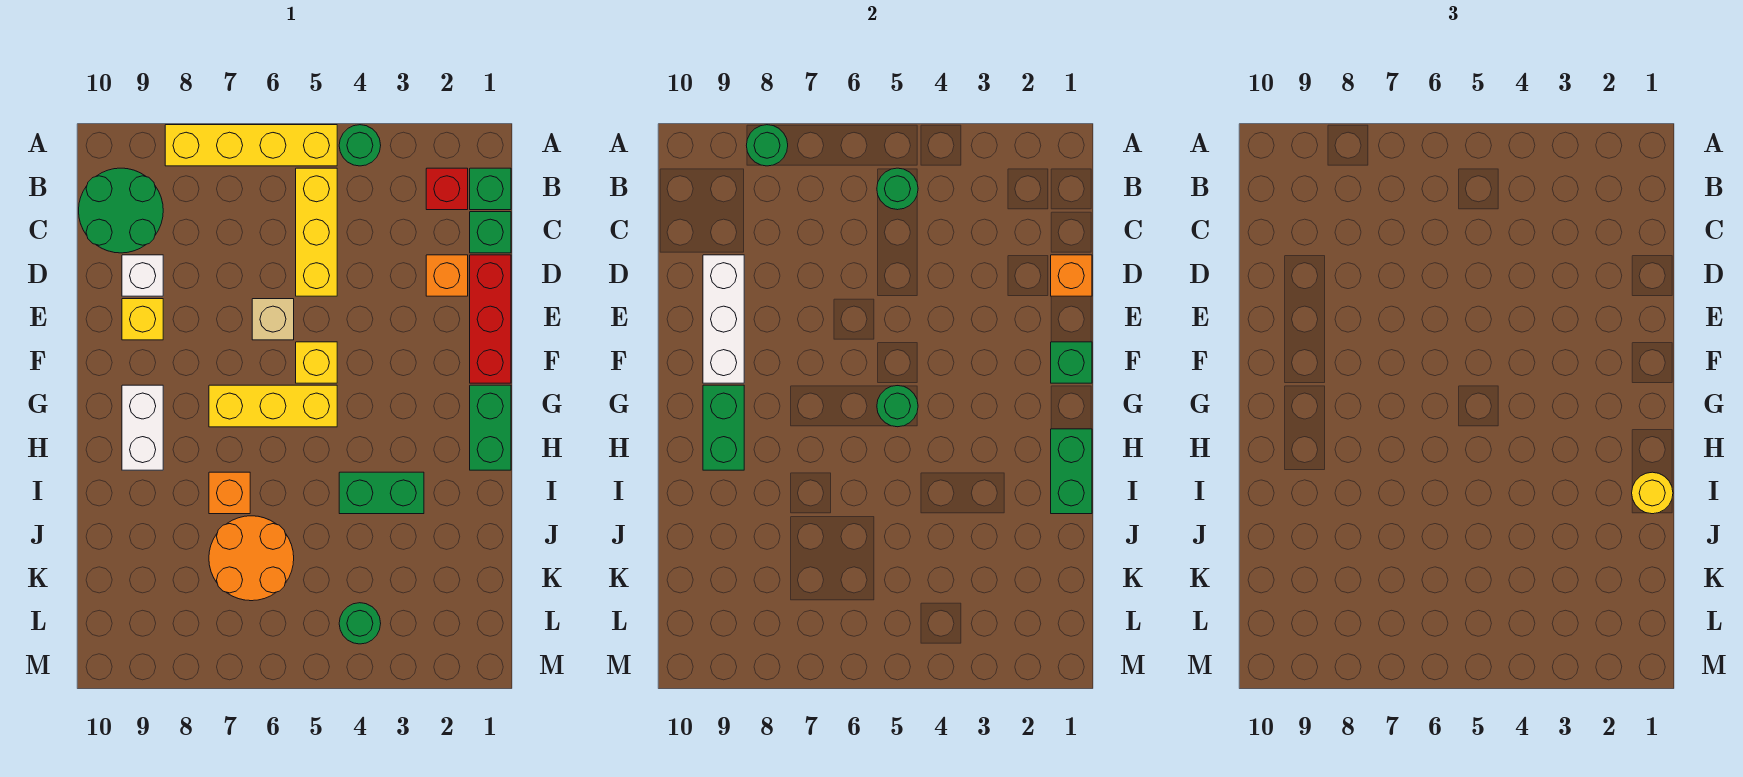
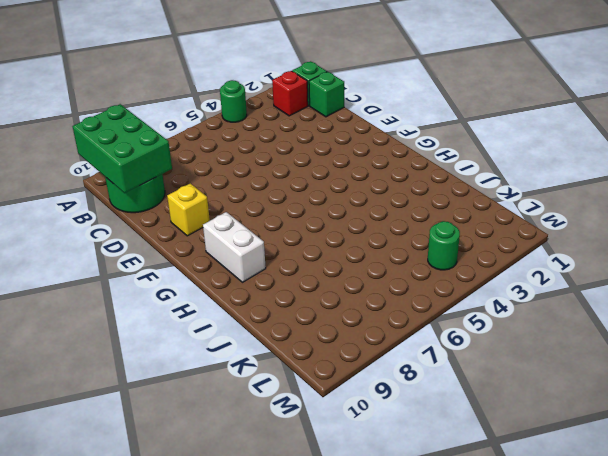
green 2x3 brick [72,104,172,193] -> none
none -> yellow 1x4 brick [165,125,337,166]
none -> yellow 1x3 brick [296,168,337,296]
none -> red 1x3 brick [470,255,511,383]

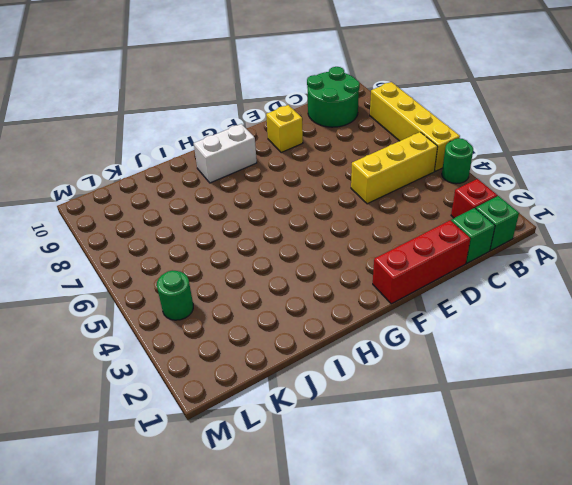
none -> orange 1x1 brick [426,255,468,296]
none -> white 1x1 brick [122,255,163,296]
none -> tan 1x1 brick [252,299,294,340]

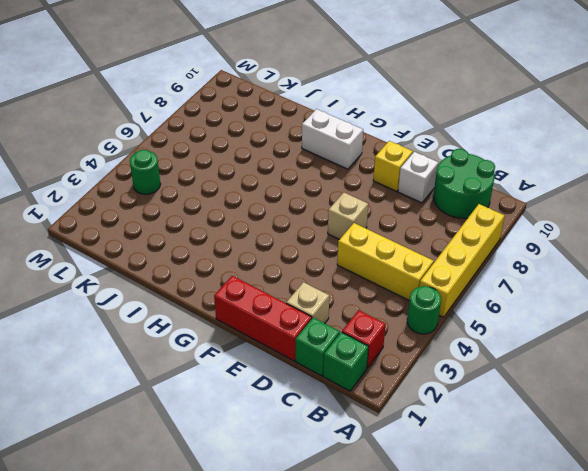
tan 1x1 brick [286,282,329,323] -> orange 1x1 brick [426,255,468,296]
none -> yellow 1x1 brick [296,342,337,383]
none -> green 1x2 brick [470,385,511,470]
none -> yellow 1x3 brick [209,385,337,427]

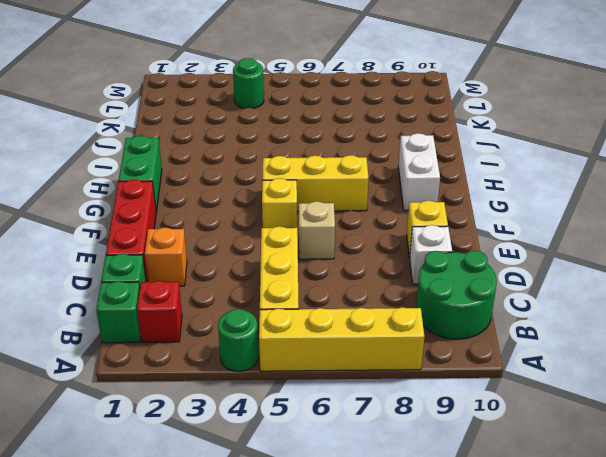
none -> green 1x2 brick [339,472,424,514]
none -> orange 1x1 brick [209,472,250,514]
none -> orange 2x2 round brick [209,516,294,601]

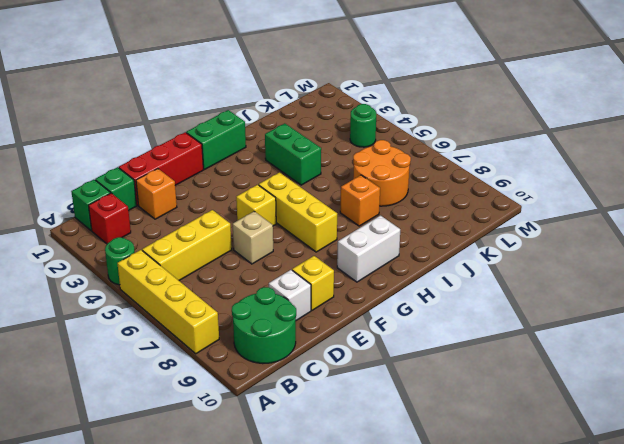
none -> green 1x1 round brick [746,125,788,166]
none -> green 1x1 round brick [877,168,918,210]
none -> orange 1x1 brick [1051,255,1092,296]

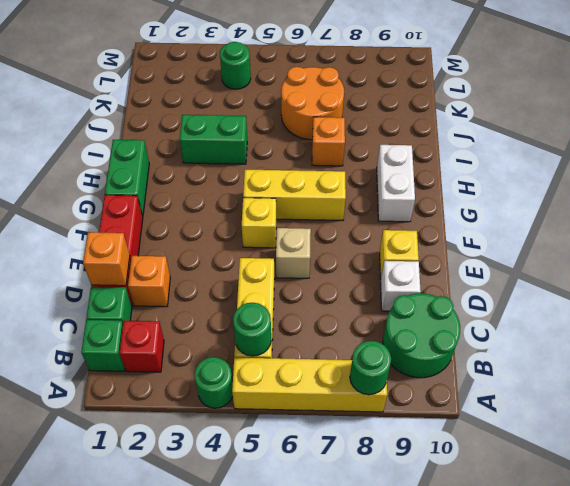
none -> white 1x3 brick [703,255,744,383]
none -> green 1x1 brick [1051,342,1092,383]
none -> green 1x1 round brick [877,386,918,427]

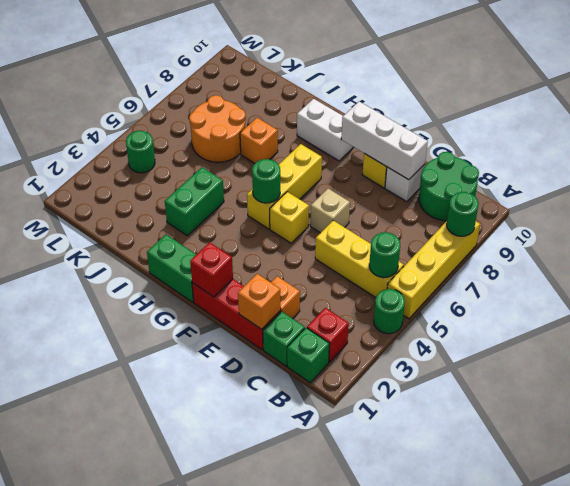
red 1x1 brick [190,242,233,297] -> green 1x1 brick [1051,342,1092,383]
none -> green 1x2 brick [703,385,744,470]
none -> green 1x2 brick [1051,429,1092,514]
none -> yellow 1x1 round brick [1632,472,1673,514]

